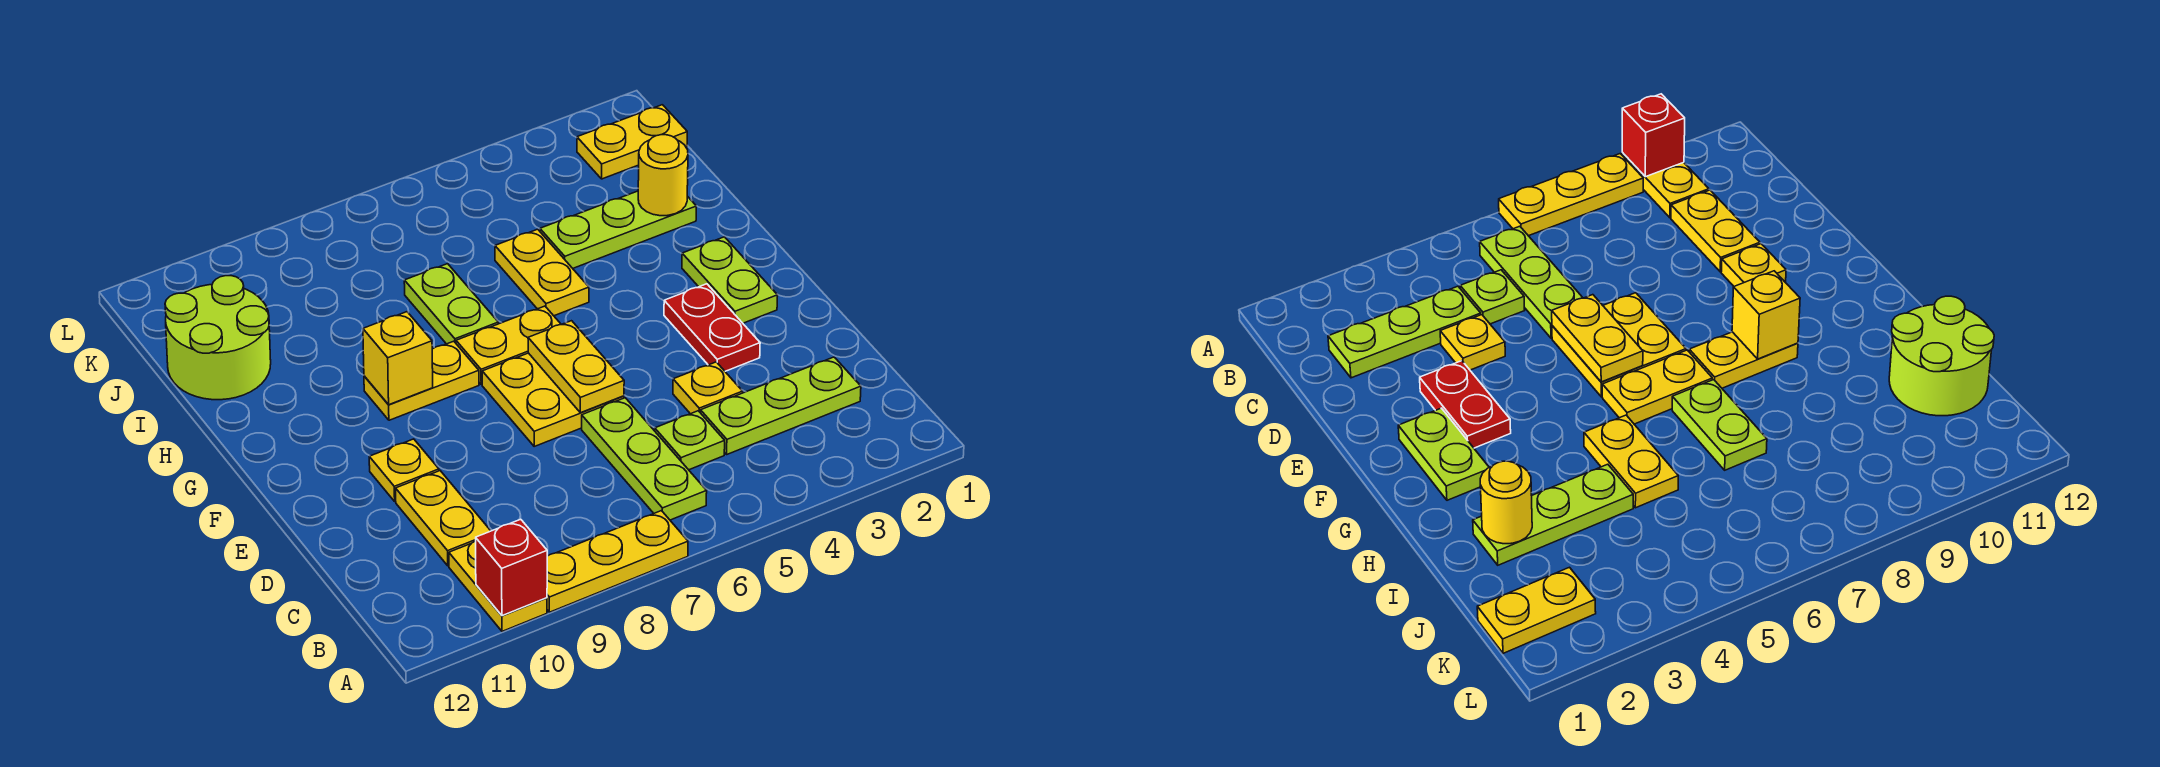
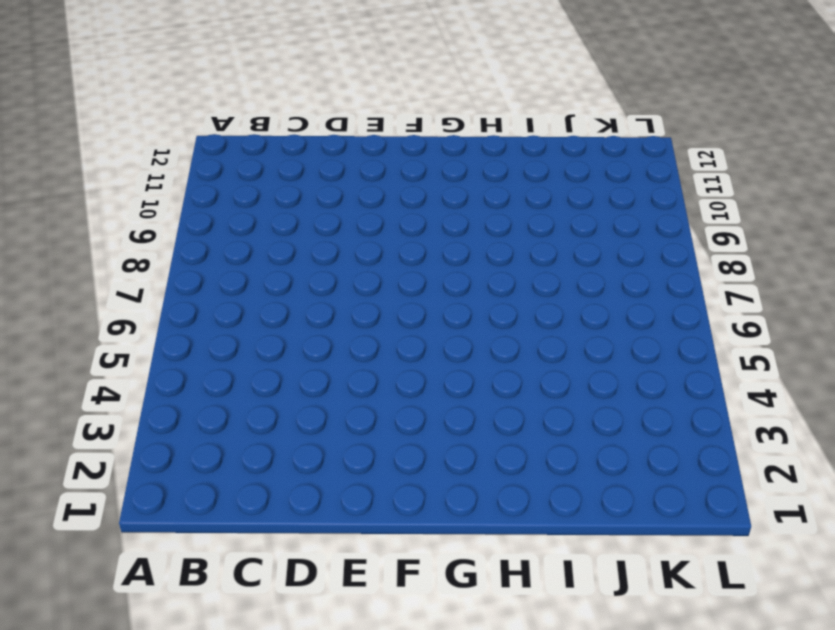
none -> yellow 1x3 plate [547,511,688,612]
none -> yellow 1x2 plate [449,541,547,631]
none -> lime 1x3 plate [582,398,707,520]

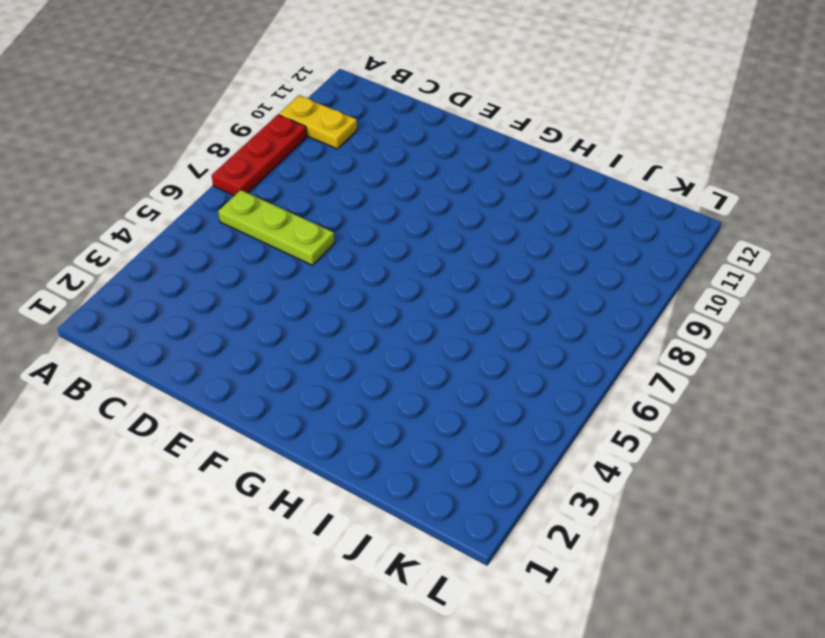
red 1x3 plate [212,115,307,196] -> yellow 1x3 plate [547,511,688,612]
none -> lime 1x3 plate [701,357,861,454]
none -> lime 1x1 plate [655,411,725,470]
none -> yellow 1x2 plate [396,471,491,566]

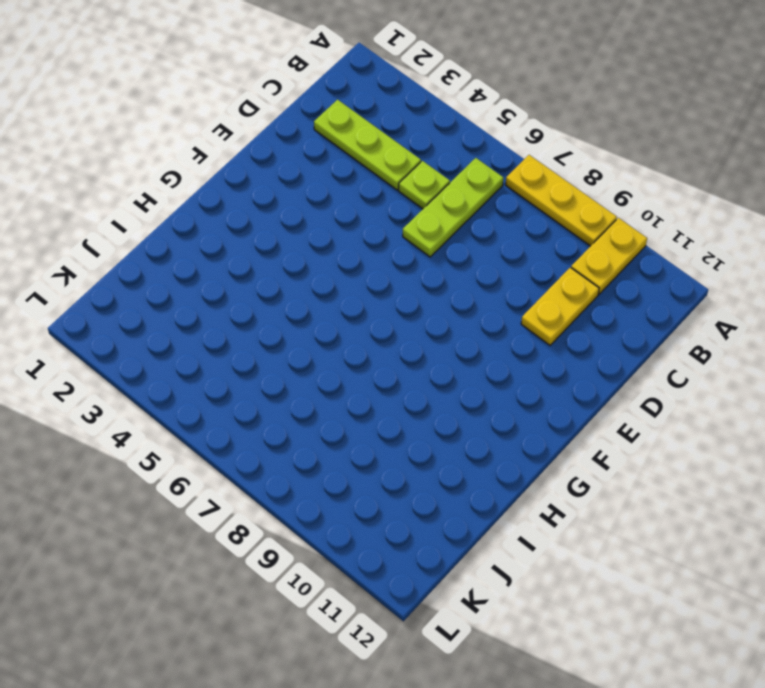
none -> yellow 1x1 plate [673,362,743,414]
none -> red 1x2 plate [664,284,760,371]
none -> yellow 2x2 plate [482,353,624,446]

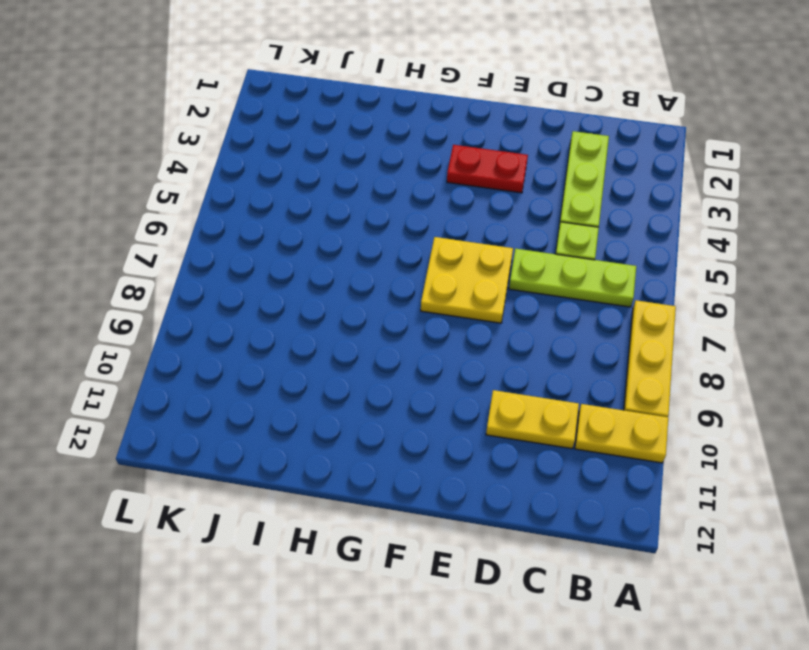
none -> yellow 1x1 plate [673,362,743,414]
none -> yellow 1x1 plate [369,439,439,501]
none -> lime 1x2 plate [682,237,778,323]

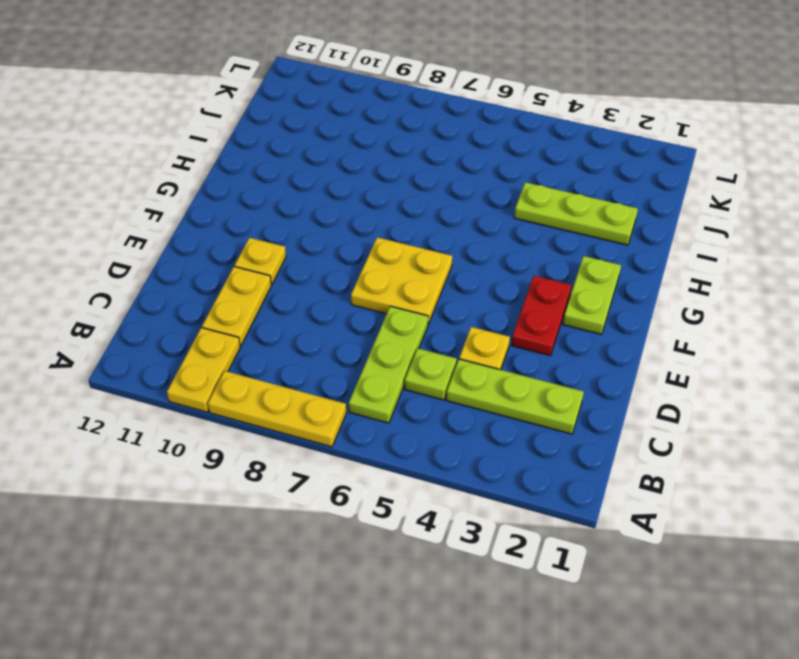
none -> yellow 1x2 plate [456,306,561,384]
none -> yellow 1x2 plate [364,341,479,420]
none -> yellow 1x2 plate [495,229,589,316]

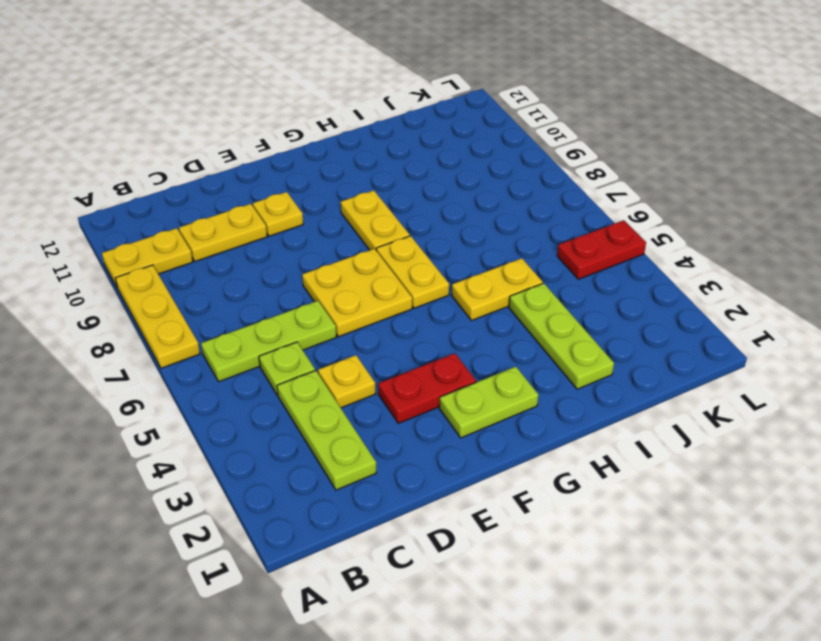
red 1x2 plate [557,220,646,279] -> none
none -> lime 1x2 plate [404,264,498,344]
none -> lime 2x2 round brick [165,276,271,400]
none -> yellow 1x2 plate [577,105,687,179]

